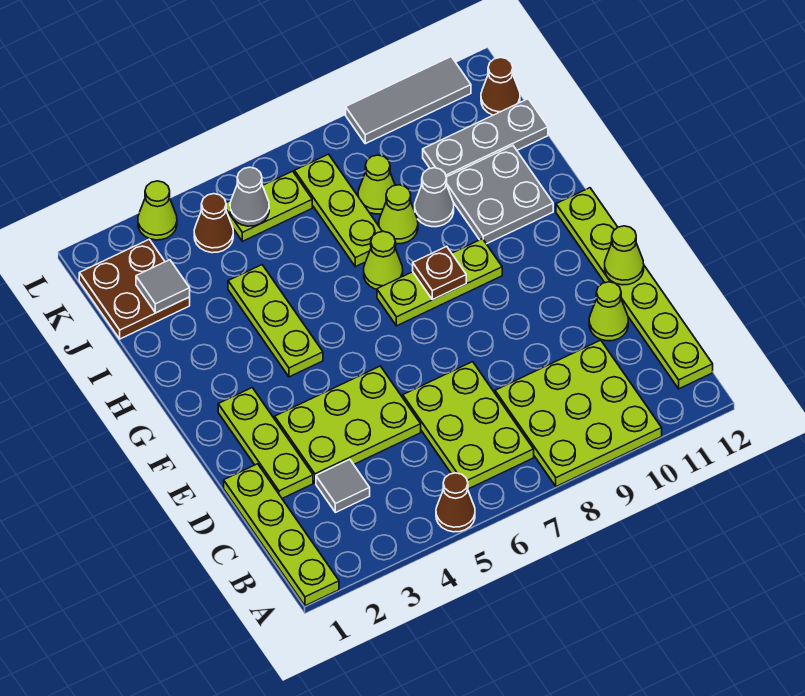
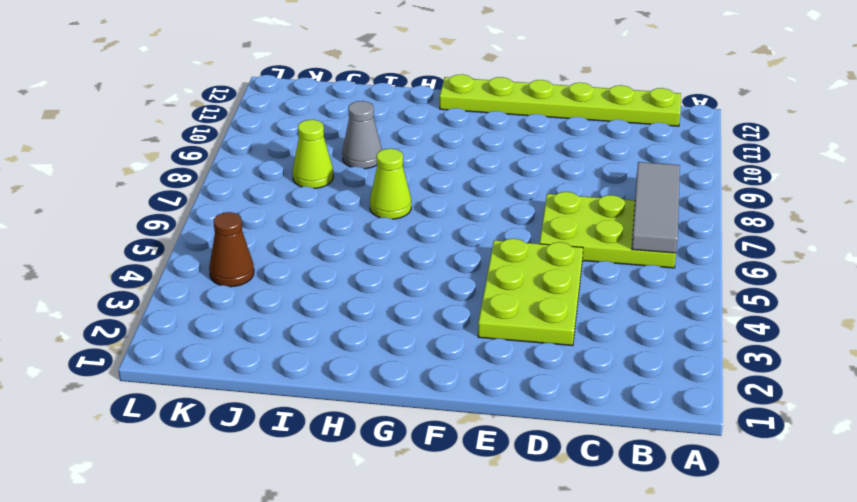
grey 1x3 tile [632,162,680,253] -> grey 1x3 tile moved to [346,57,471,144]
none -> lime 1x4 plate [224,464,339,606]
none -> brown 1x1 cone [436,473,475,532]
none -> lime 3x3 plate [495,340,662,487]

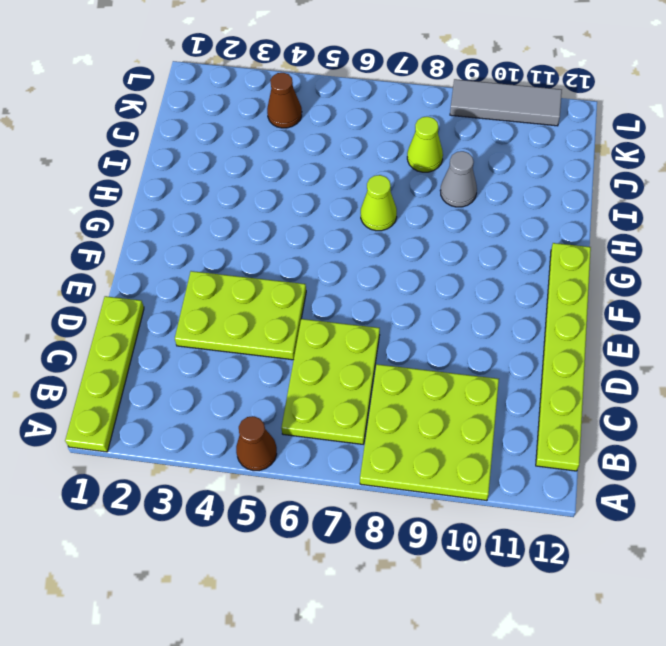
none -> grey 1x1 tile [316,459,370,513]
none -> lime 1x3 plate [218,388,313,498]
none -> lime 1x1 cone [589,282,628,341]

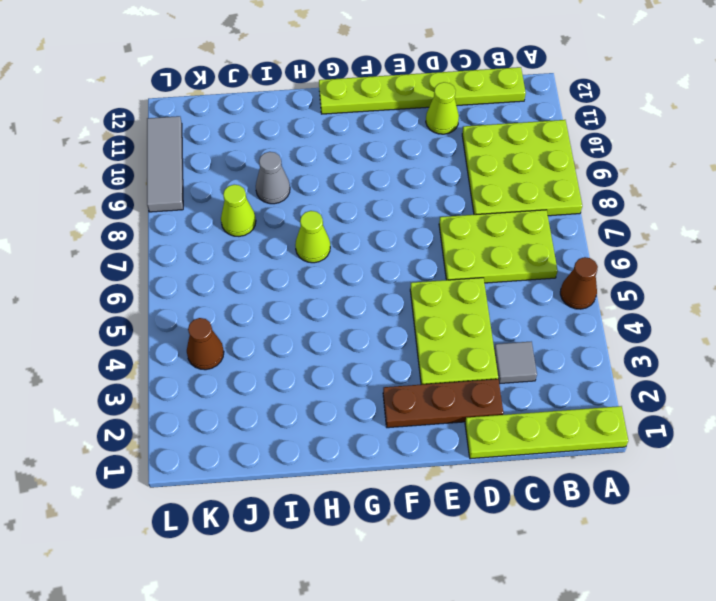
brown 1x3 plate [383,379,503,428] -> lime 1x3 plate [218,388,313,498]
none -> lime 1x3 plate [228,265,323,377]
none -> lime 1x3 plate [377,239,502,326]
none -> grey 2x2 plate [446,146,553,244]

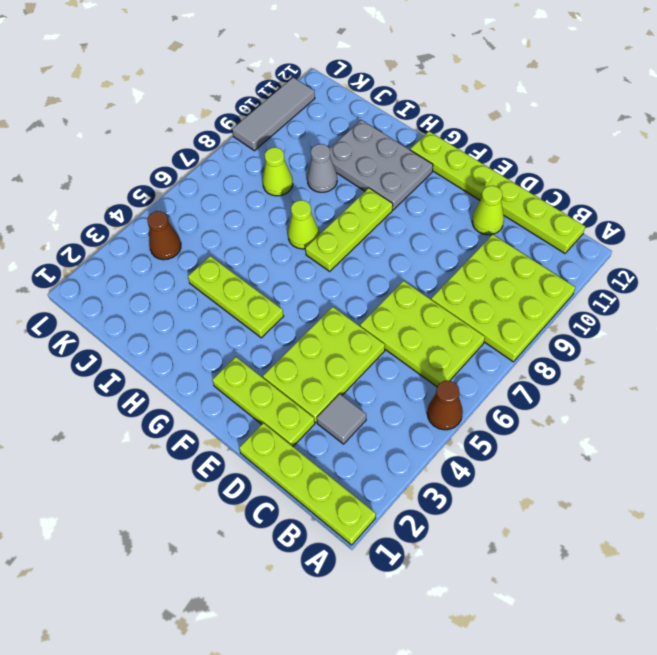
grey 2x3 plate [330,120,433,210] -> grey 2x2 plate [446,146,553,244]
none -> lime 1x3 plate [294,154,382,267]
none -> lime 1x1 cone [379,185,418,244]
none -> brown 2x2 plate [79,239,190,339]

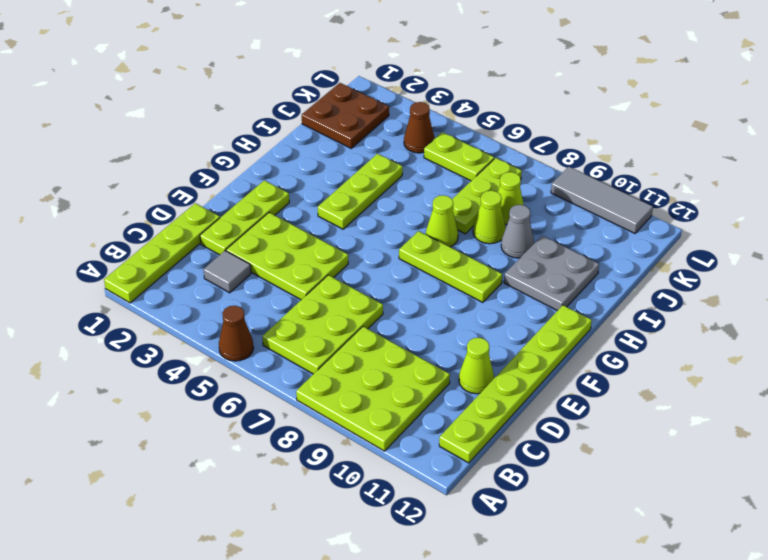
none -> grey 1x3 plate [423,99,548,177]
none -> brown 1x1 cone [481,57,520,115]
none -> lime 1x1 cone [138,181,177,240]

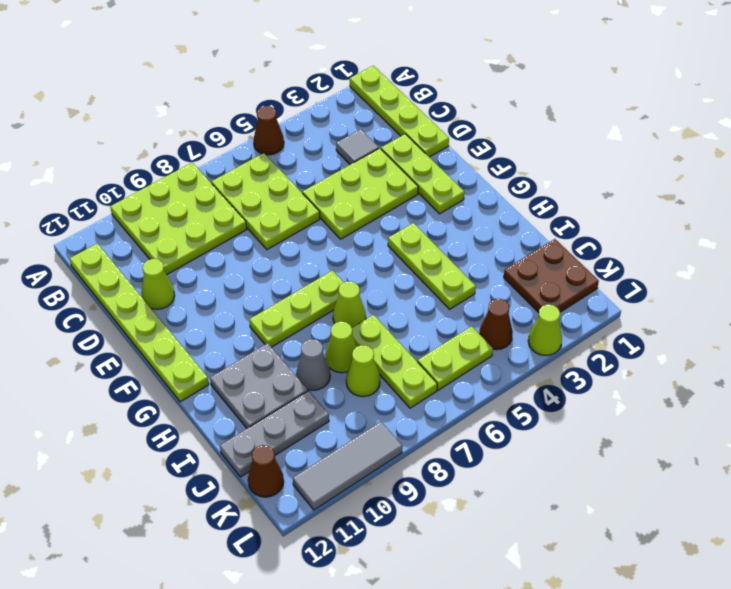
none -> lime 1x1 cone [605,226,644,285]
none -> brown 1x1 plate [413,246,466,300]
none -> grey 1x1 tile [136,260,190,313]

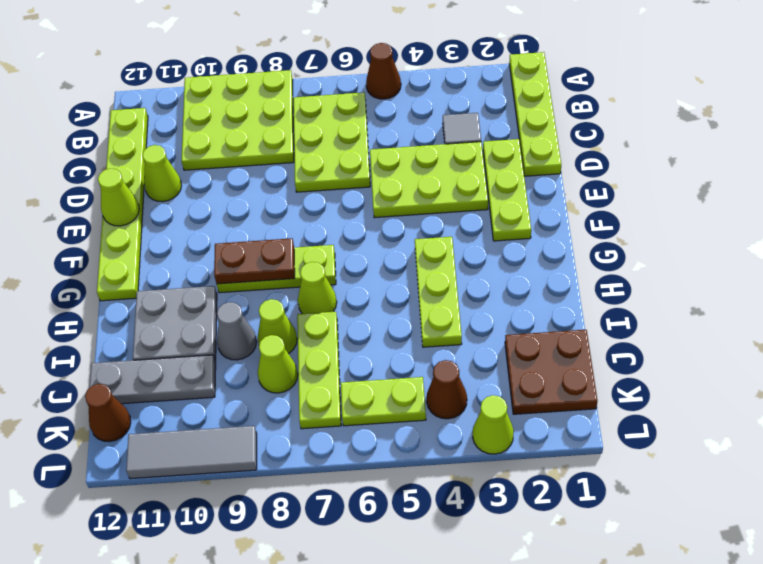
brown 1x2 plate [214,238,295,284] -> brown 1x1 plate [413,246,466,300]
none -> grey 1x1 tile [136,260,190,313]
none -> grey 1x1 cone [230,167,269,226]

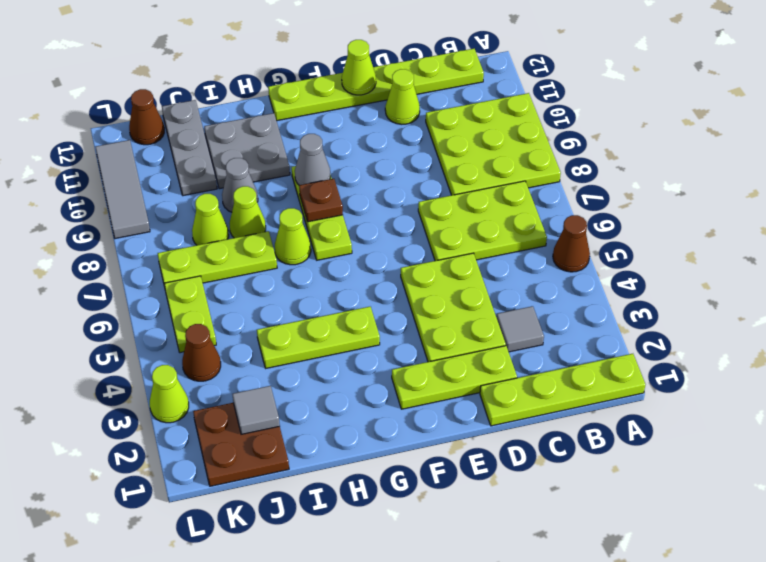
grey 1x1 cone [295,134,330,185] -> grey 1x1 cone moved to [230,167,269,226]

